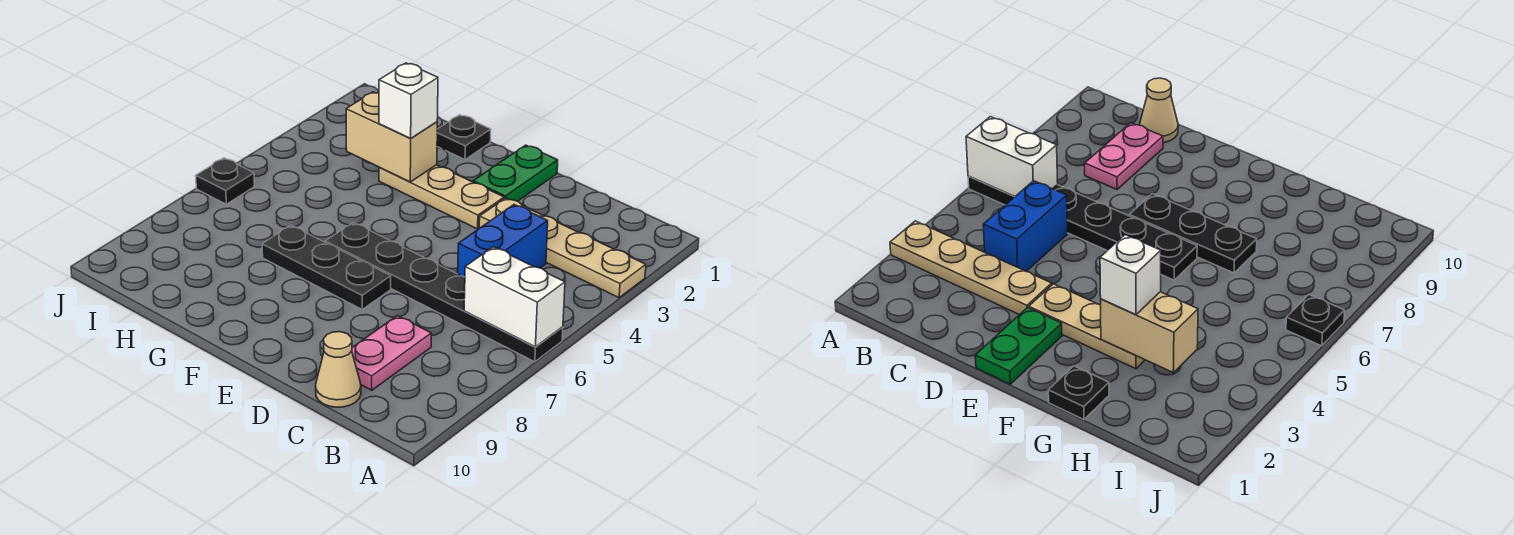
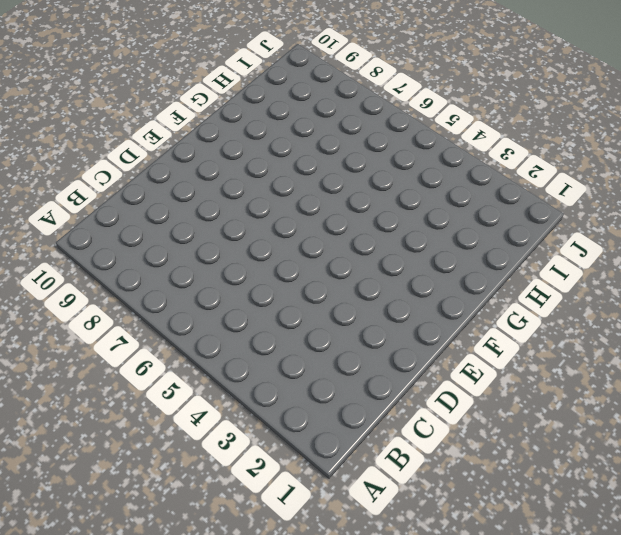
none -> tan 1x4 plate [479,198,646,298]
none -> black 1x6 plate [325,223,563,362]
none -> blue 1x2 brick [458,205,548,277]

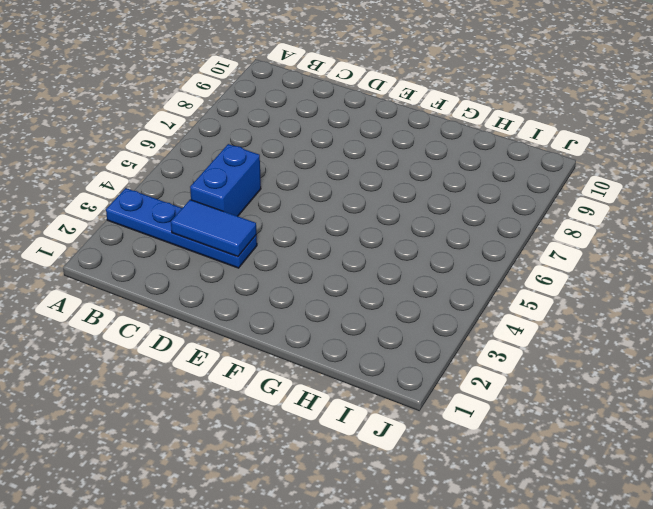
blue 1x4 plate [106,188,257,268] -> tan 1x4 plate [479,198,646,298]
blue 1x2 tile [171,200,256,257] -> none
none -> black 1x6 plate [325,223,563,362]
none -> pink 1x2 plate [352,316,431,390]
none -> tan 1x1 cone [316,332,361,407]

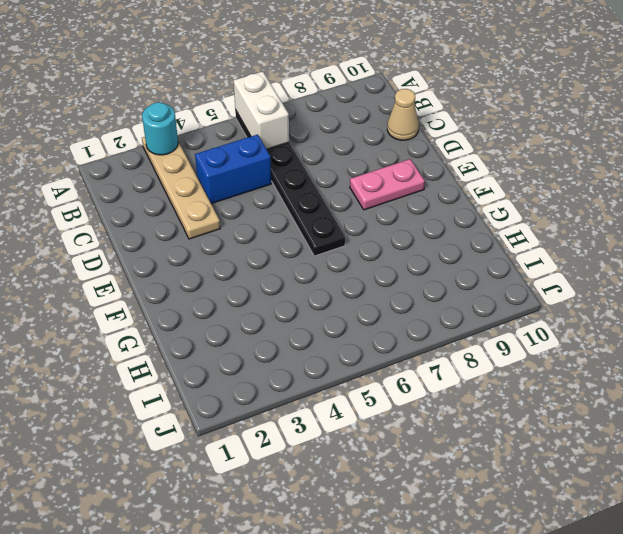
cyan 1x1 round brick [142,102,178,155] -> none
pink 1x2 plate [350,159,425,210] -> pink 1x2 plate moved to [352,316,431,390]
none -> green 1x2 plate [473,145,558,201]
none -> tan 1x3 plate [379,165,504,229]
none -> black 1x3 plate [262,225,391,309]

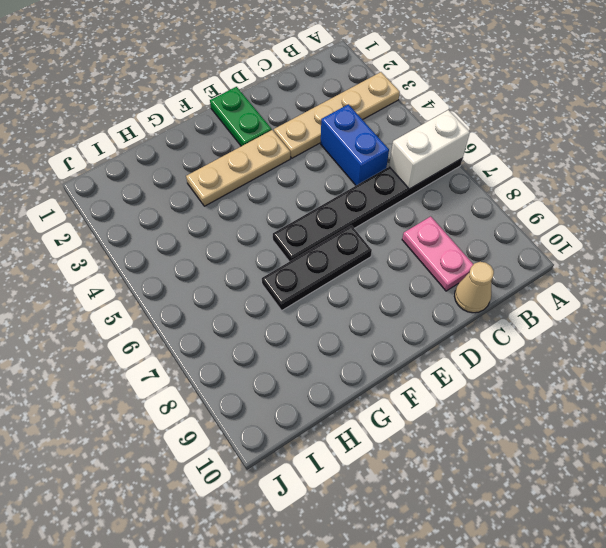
none -> black 1x1 plate [437,115,491,159]
none -> black 1x1 plate [196,158,254,204]
none -> tan 1x2 brick [346,92,437,182]

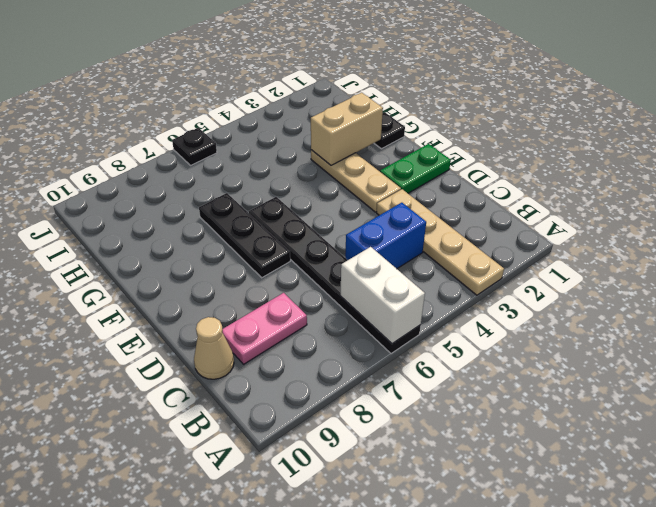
tan 1x2 brick [311,93,383,165] -> tan 1x2 brick turned to [346,92,437,182]
none -> white 1x1 brick [379,63,438,138]

